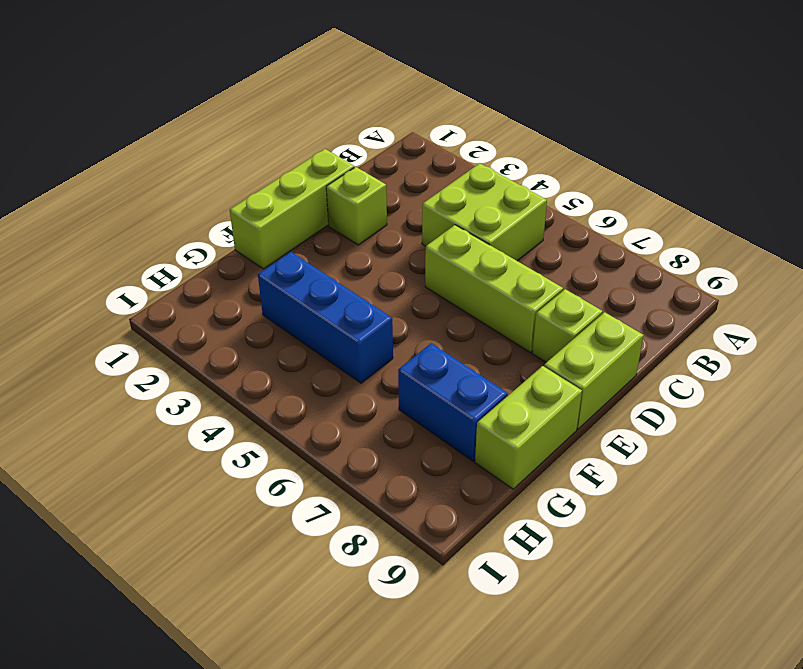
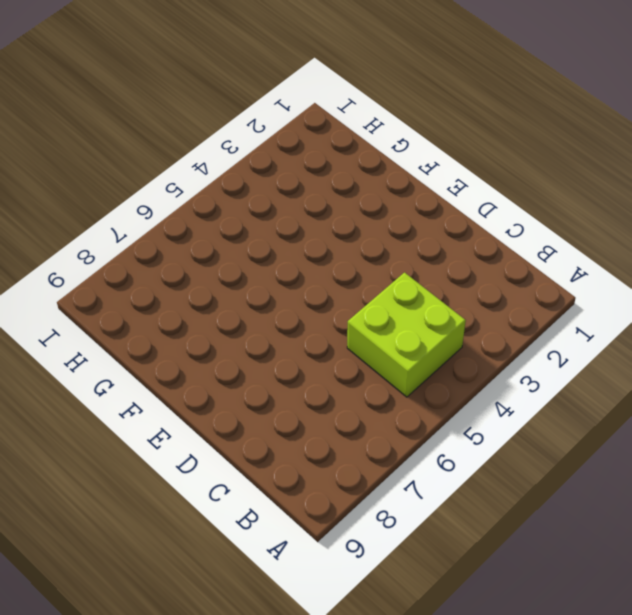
none -> lime 1x3 brick [230,149,354,269]
none -> lime 1x1 brick [326,167,387,245]

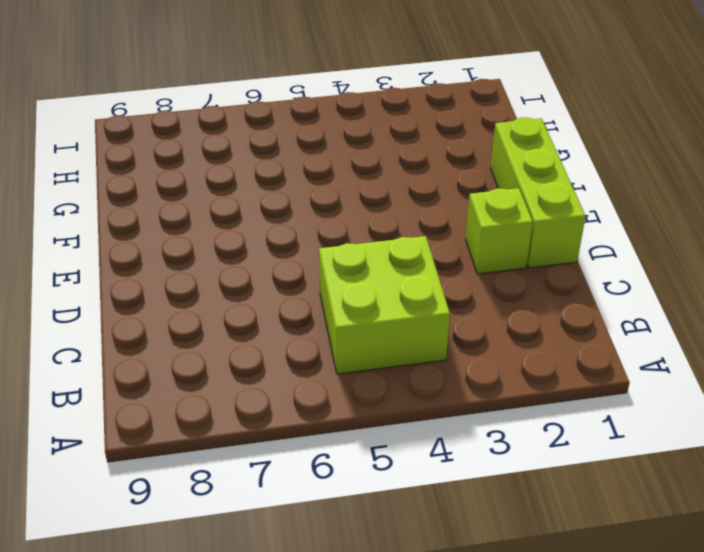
none -> lime 1x3 brick [425,225,563,352]
none -> lime 1x1 brick [532,289,603,362]

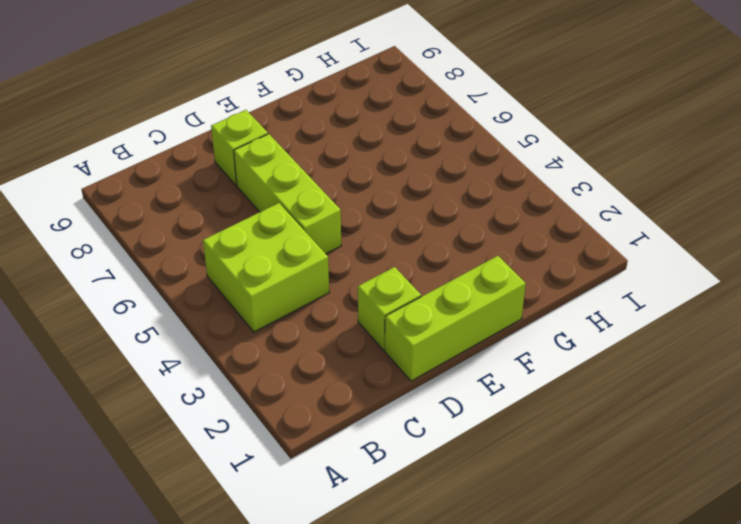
none -> lime 1x2 brick [544,312,643,429]
none -> lime 1x2 brick [475,366,582,489]

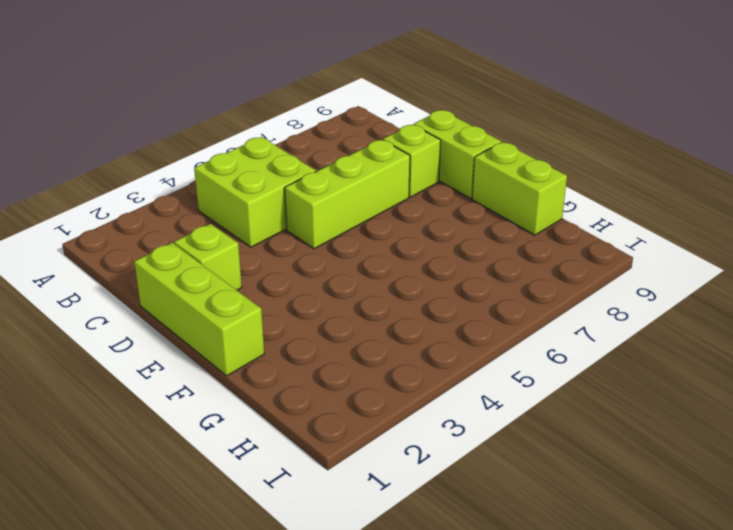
none -> blue 1x3 brick [258,252,393,383]
none -> blue 1x2 brick [398,343,508,461]

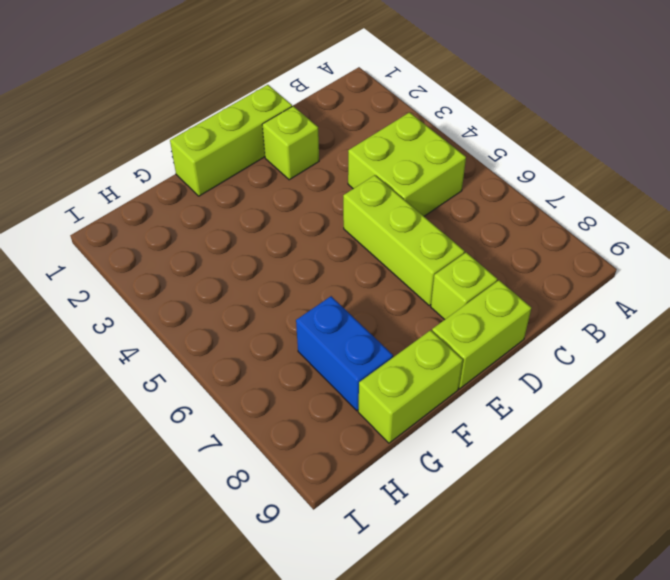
none -> blue 1x3 brick [258,252,393,383]

